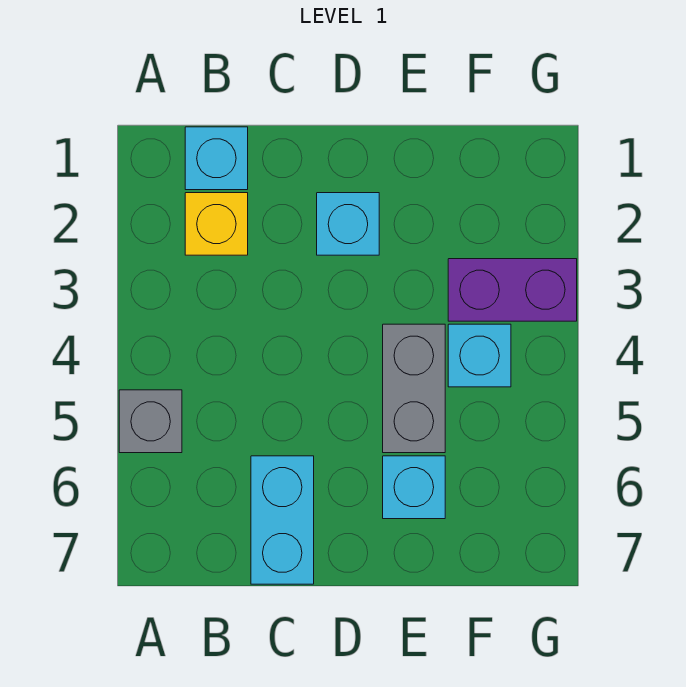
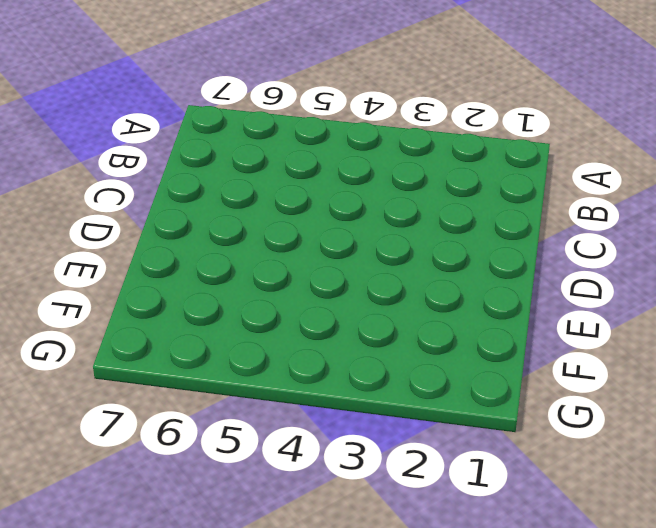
none -> grey 1x1 brick [119,390,182,453]
none -> cyan 1x1 brick [185,127,248,190]

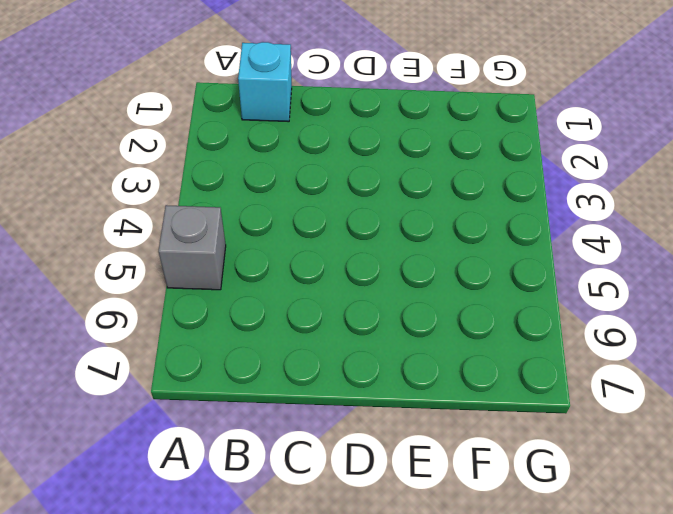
none -> yellow 1x1 brick [185,193,248,255]
none -> cyan 1x2 brick [251,456,314,584]

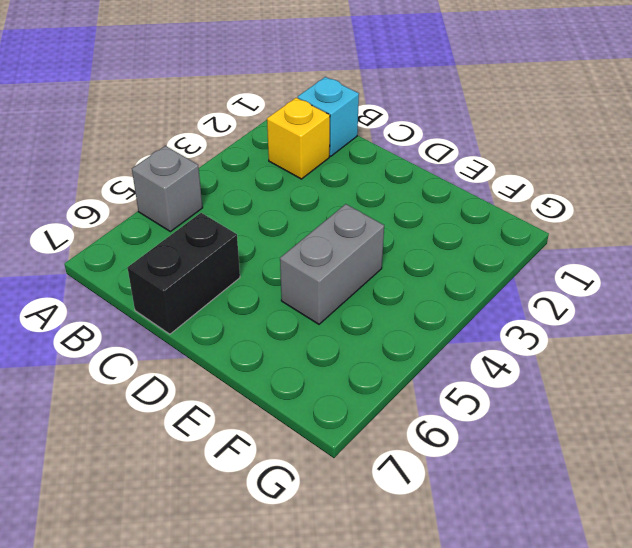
black 1x2 brick [127,213,240,334] -> cyan 1x2 brick [251,456,314,584]
none -> cyan 1x1 brick [317,193,379,255]
none -> cyan 1x1 brick [383,456,445,519]

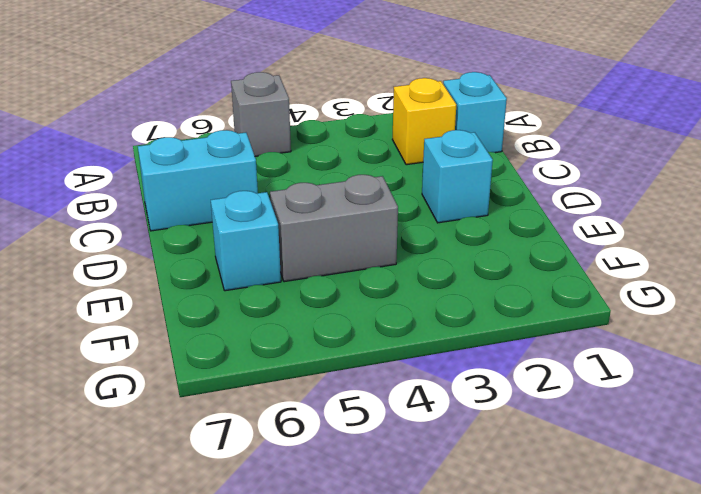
none -> purple 1x2 brick [448,259,577,321]
none -> cyan 1x1 brick [448,324,511,387]

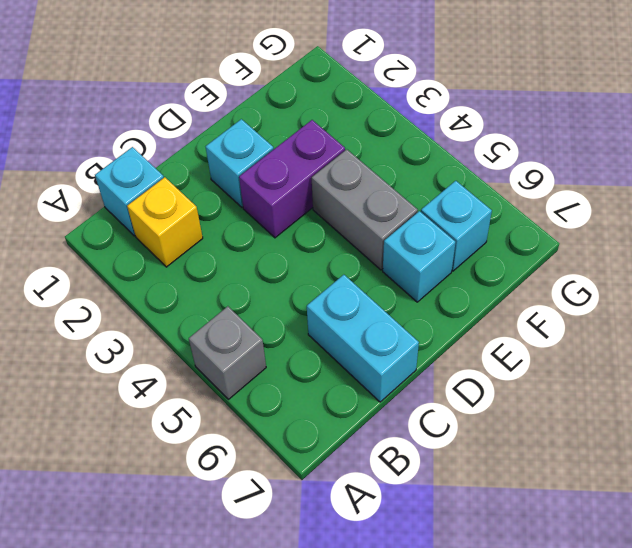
purple 1x2 brick [239,120,345,238] -> purple 1x2 brick moved to [448,259,577,321]
cyan 1x1 brick [421,181,492,271] -> cyan 1x1 brick moved to [448,324,511,387]

